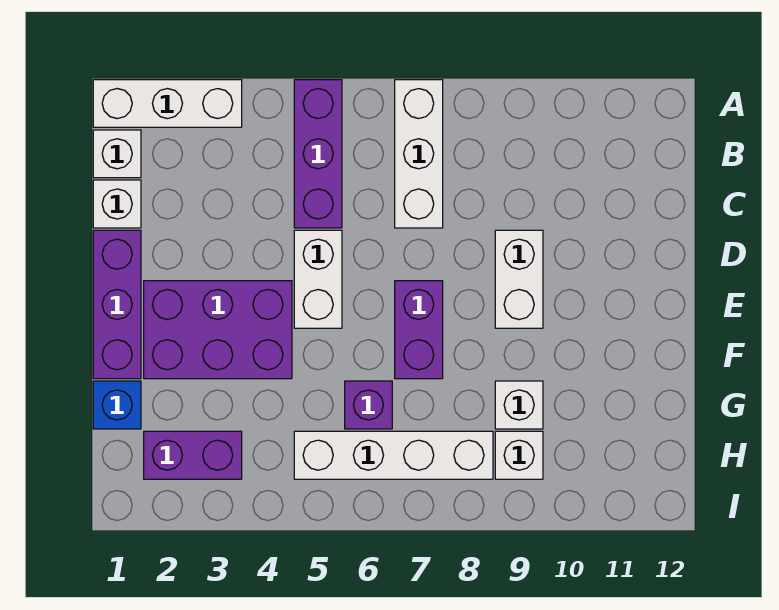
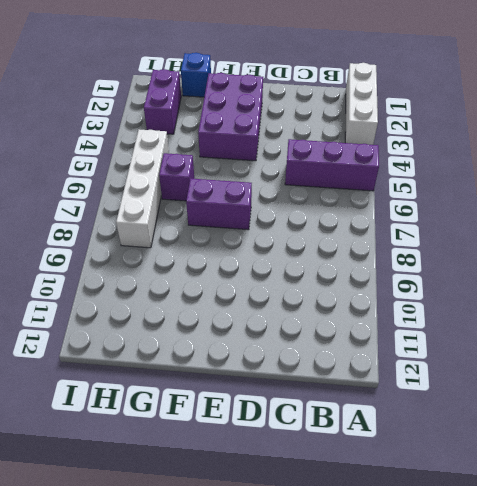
none -> white 1x3 brick [395,80,443,228]
none -> white 1x1 brick [93,130,141,178]
none -> white 1x1 brick [93,180,141,228]

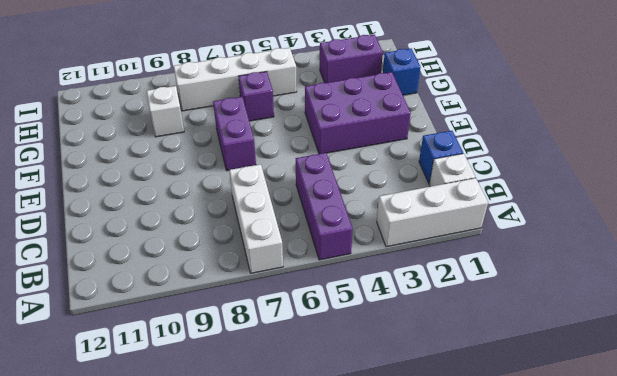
blue 1x1 brick [419,131,463,184] -> white 1x1 brick [93,180,141,228]
none -> purple 1x3 brick [93,230,141,379]
none -> white 1x2 brick [294,230,342,328]
none -> white 1x2 brick [495,230,543,328]

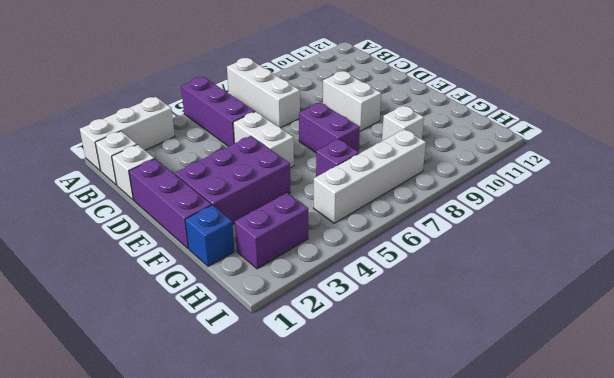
none -> white 1x1 brick [495,431,543,479]

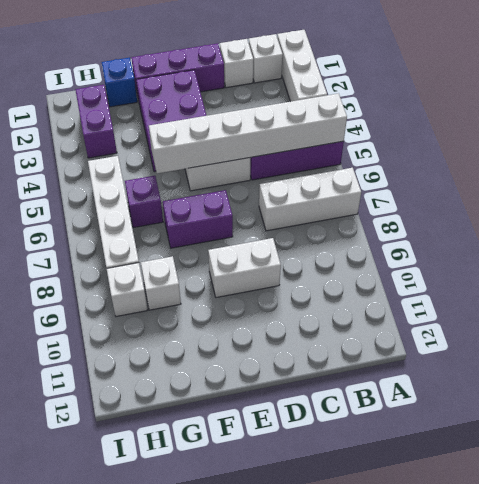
white 1x6 brick [149,93,347,174] -> none

